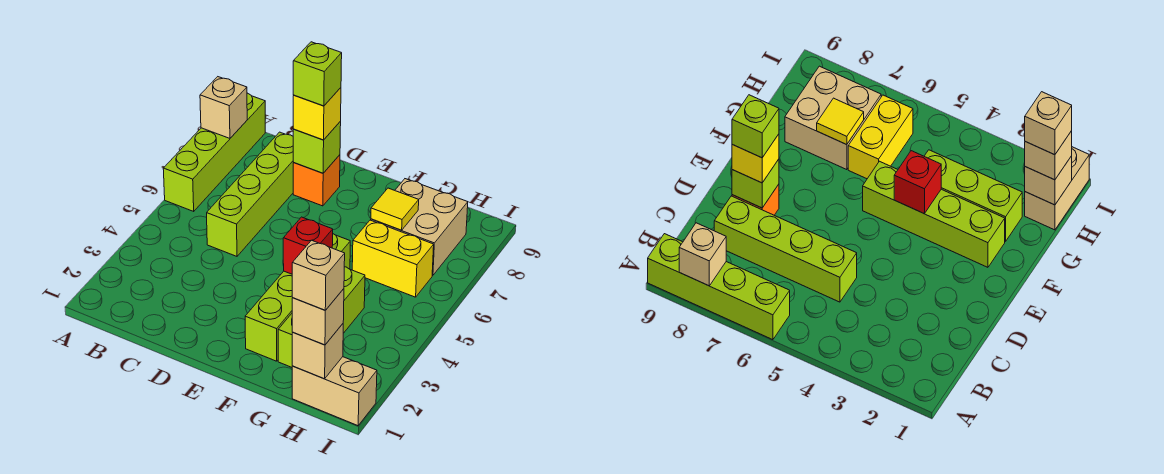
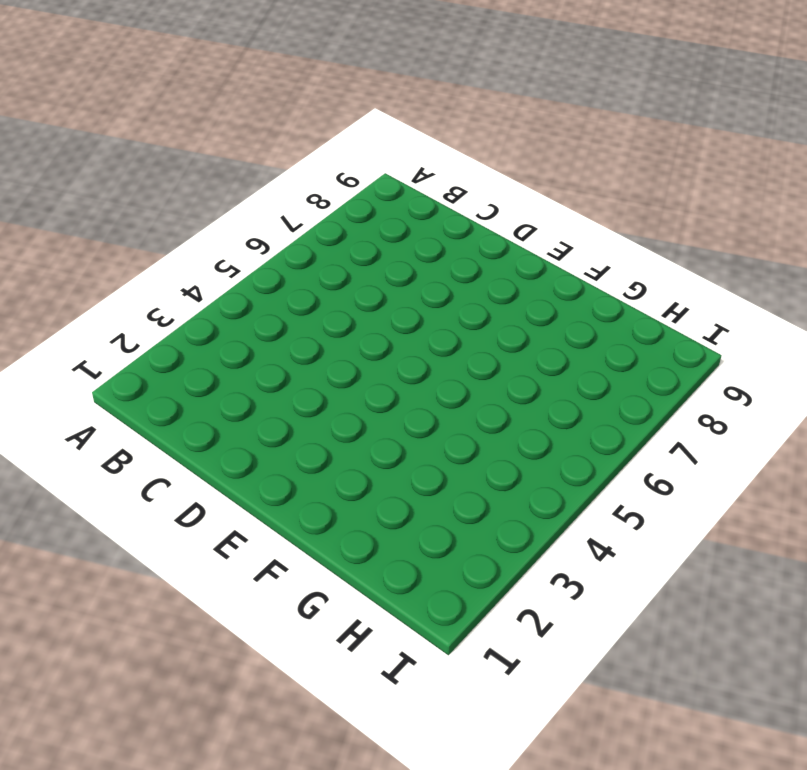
none -> lime 1x4 brick [163,93,265,211]
none -> lime 1x4 brick [207,132,294,256]
none -> orange 1x1 brick [293,155,340,206]

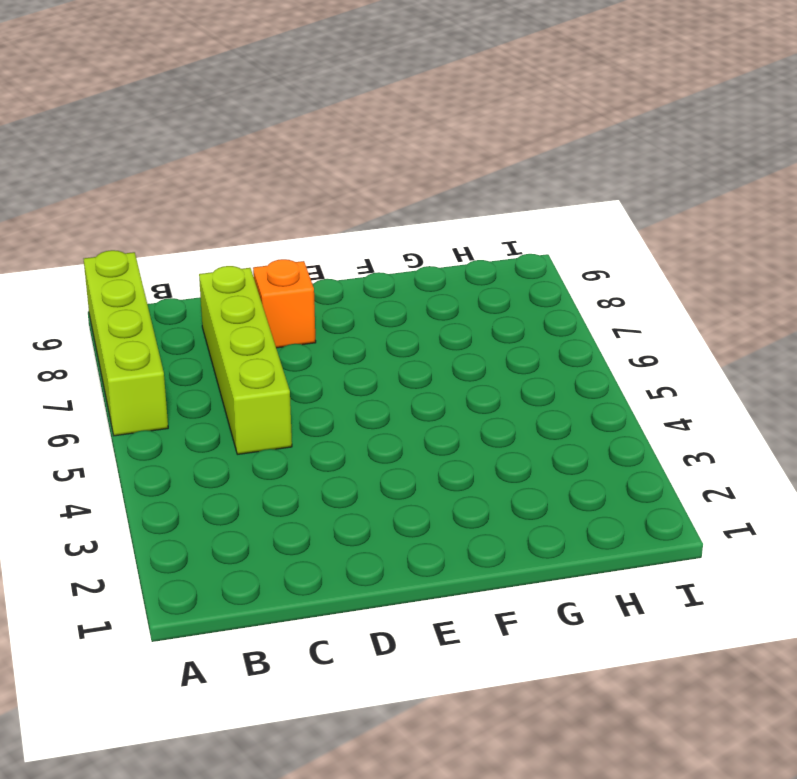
none -> lime 1x4 brick [245,234,350,361]
none -> lime 1x3 brick [278,267,365,367]
none -> yellow 1x2 brick [352,220,434,297]

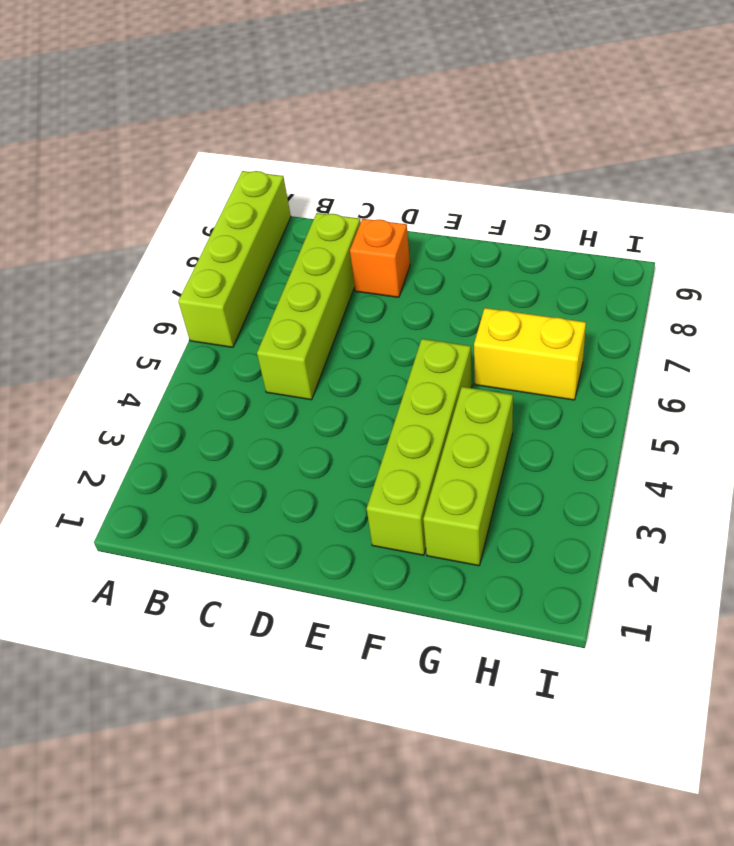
none -> tan 2x2 brick [371,179,468,275]
none -> tan 1x2 brick [292,357,377,426]
none -> tan 1x1 brick [200,77,247,138]

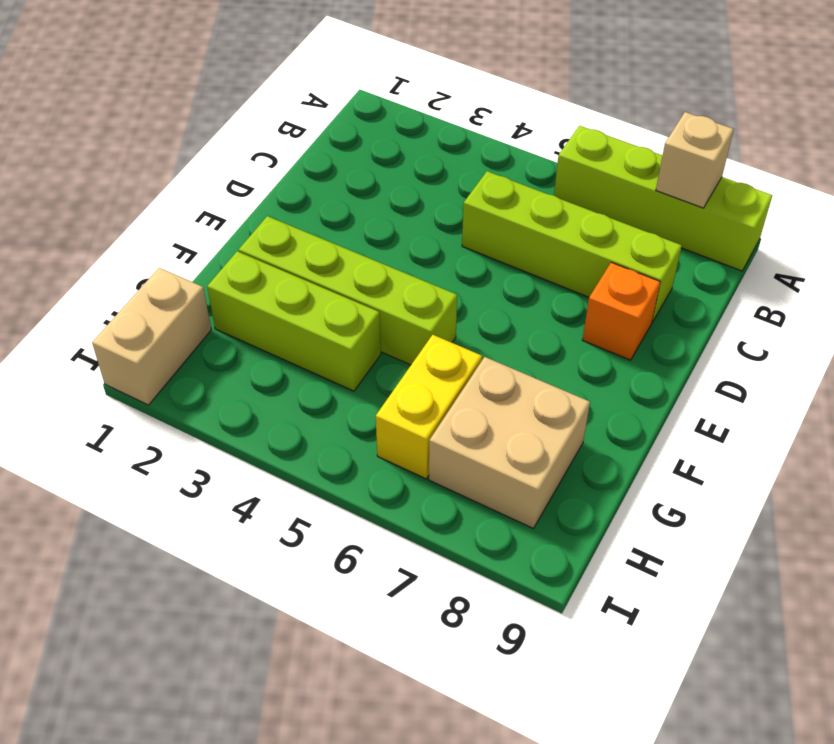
none -> lime 1x1 brick [293,122,341,173]
none -> red 1x1 brick [283,217,333,274]
none -> yellow 1x1 tile [371,188,419,230]

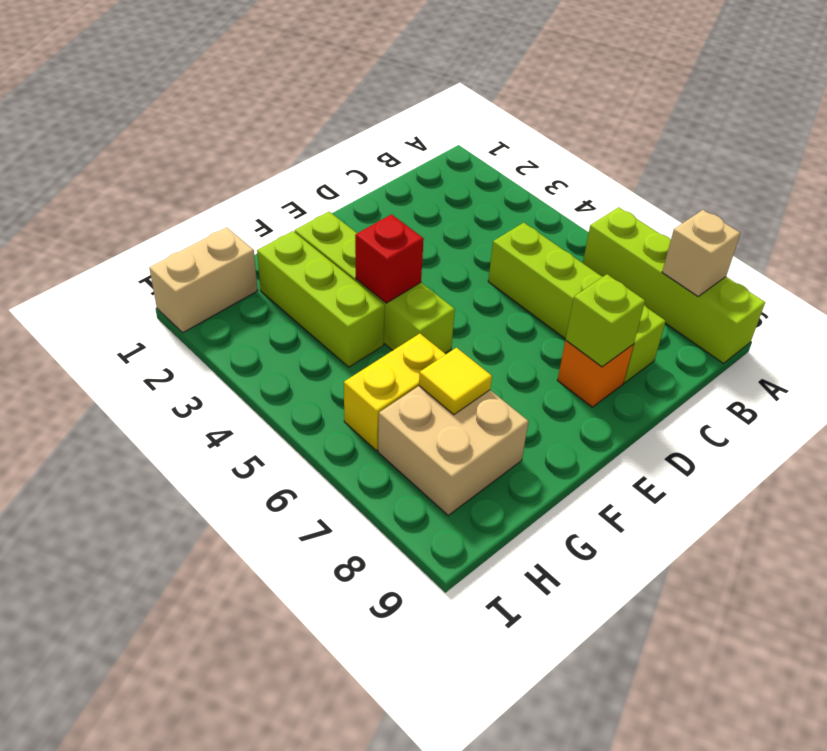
none -> tan 1x1 brick [292,324,343,379]
none -> yellow 1x1 brick [293,88,341,140]
none -> tan 1x1 brick [292,289,344,345]

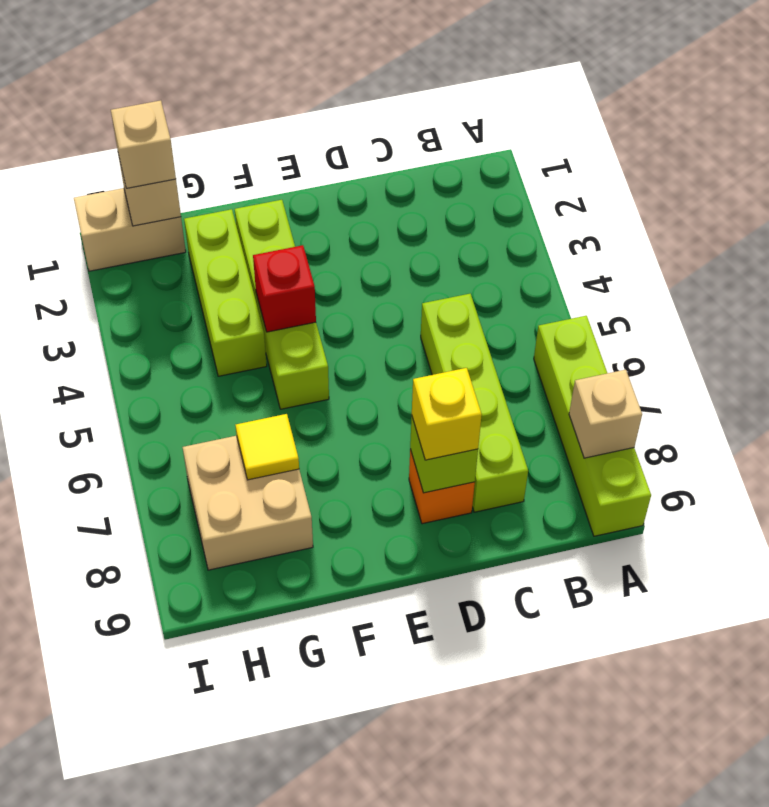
none -> yellow 1x2 brick [352,220,434,297]
none -> lime 1x1 brick [293,42,342,106]
none -> tan 1x1 brick [292,240,345,310]

